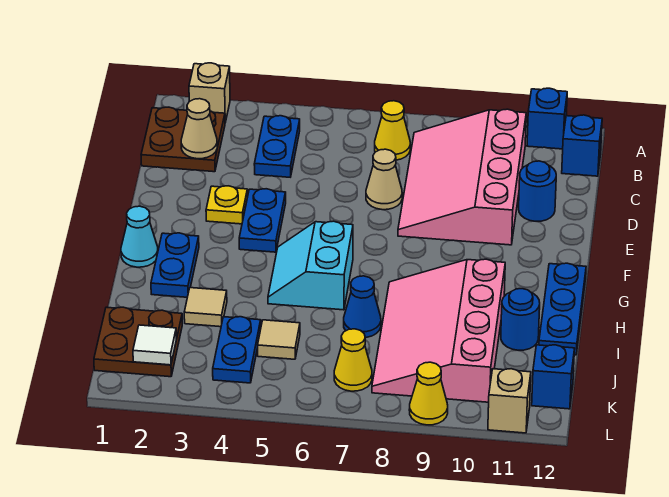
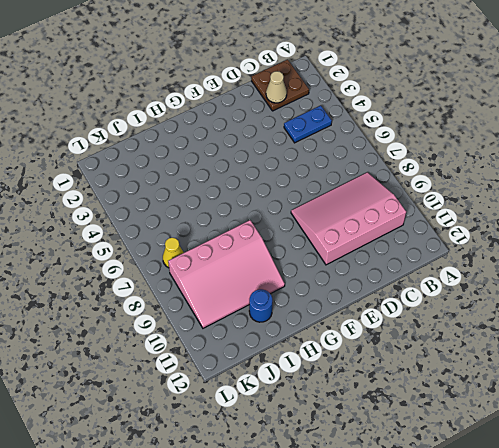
pink 3x4 slope [168,220,285,328] -> pink 3x4 slope turned to [372,259,505,402]
none -> tan 1x1 brick [189,63,230,122]
none -> blue 1x1 brick [527,88,567,149]
none -> yellow 1x1 cone [375,101,410,160]

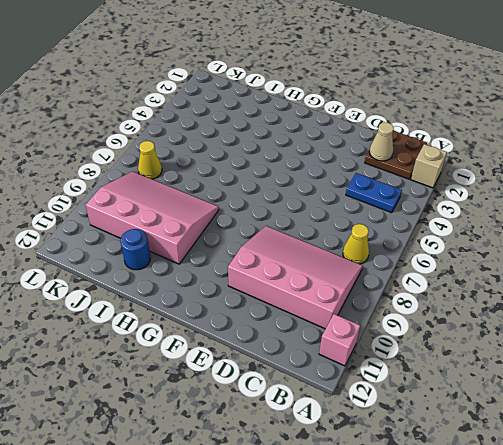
pink 1x1 brick [319,314,360,366] -> blue 1x1 brick [527,88,567,149]
none -> blue 1x1 brick [562,115,602,176]
none -> tan 1x1 cone [366,149,402,210]
none -> blue 1x1 round brick [519,161,556,221]

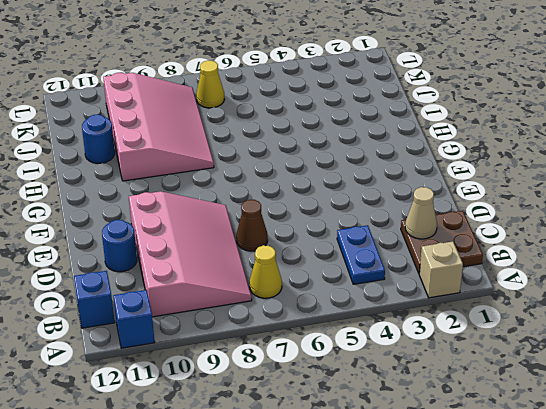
brown 1x1 cone [236,200,268,251] -> tan 1x1 cone [366,149,402,210]
none -> yellow 1x1 plate [206,186,248,224]
none -> blue 1x2 plate [239,189,286,252]
none -> cyan 1x1 cone [121,206,158,267]

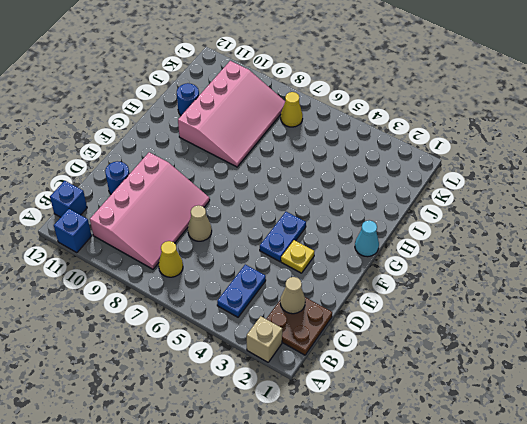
none -> blue 1x2 plate [151,233,199,297]
none -> cyan 2x2 slope [268,221,353,310]
none -> blue 1x3 plate [539,263,586,355]

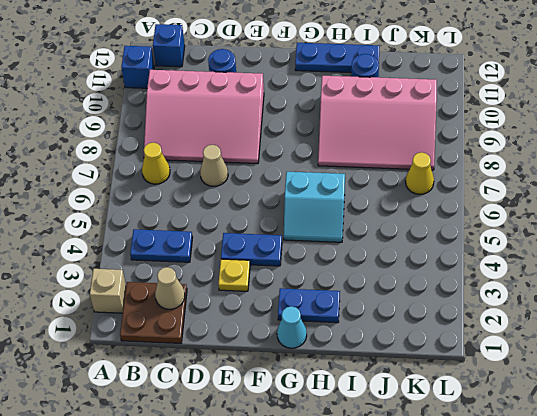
none -> tan 1x1 tile [184,288,227,327]
none -> blue 1x1 cone [344,276,381,338]
none -> brown 2x2 plate [94,307,182,377]

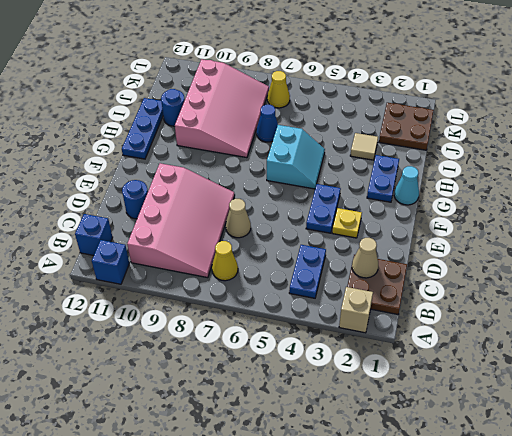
none -> blue 1x2 plate [213,317,261,383]
none -> tan 1x1 tile [258,320,300,359]
none -> blue 1x1 brick [532,345,575,409]

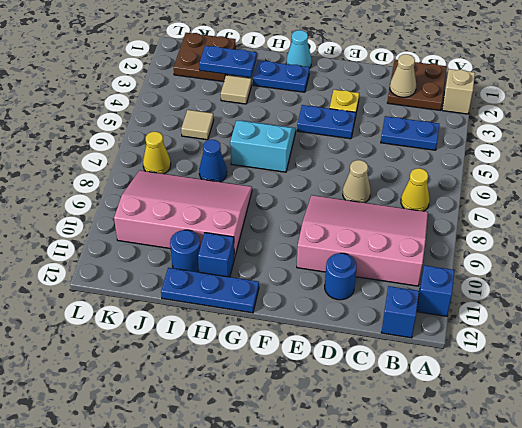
blue 1x1 brick [198,233,234,277] -> blue 1x1 brick moved to [532,345,575,409]
blue 1x2 plate [199,46,257,77] -> blue 1x2 plate moved to [213,317,261,383]
none -> yellow 1x1 cone [409,362,448,425]
none -> tan 1x1 brick [488,369,531,433]
none -> white 1x1 tile [133,325,177,365]

